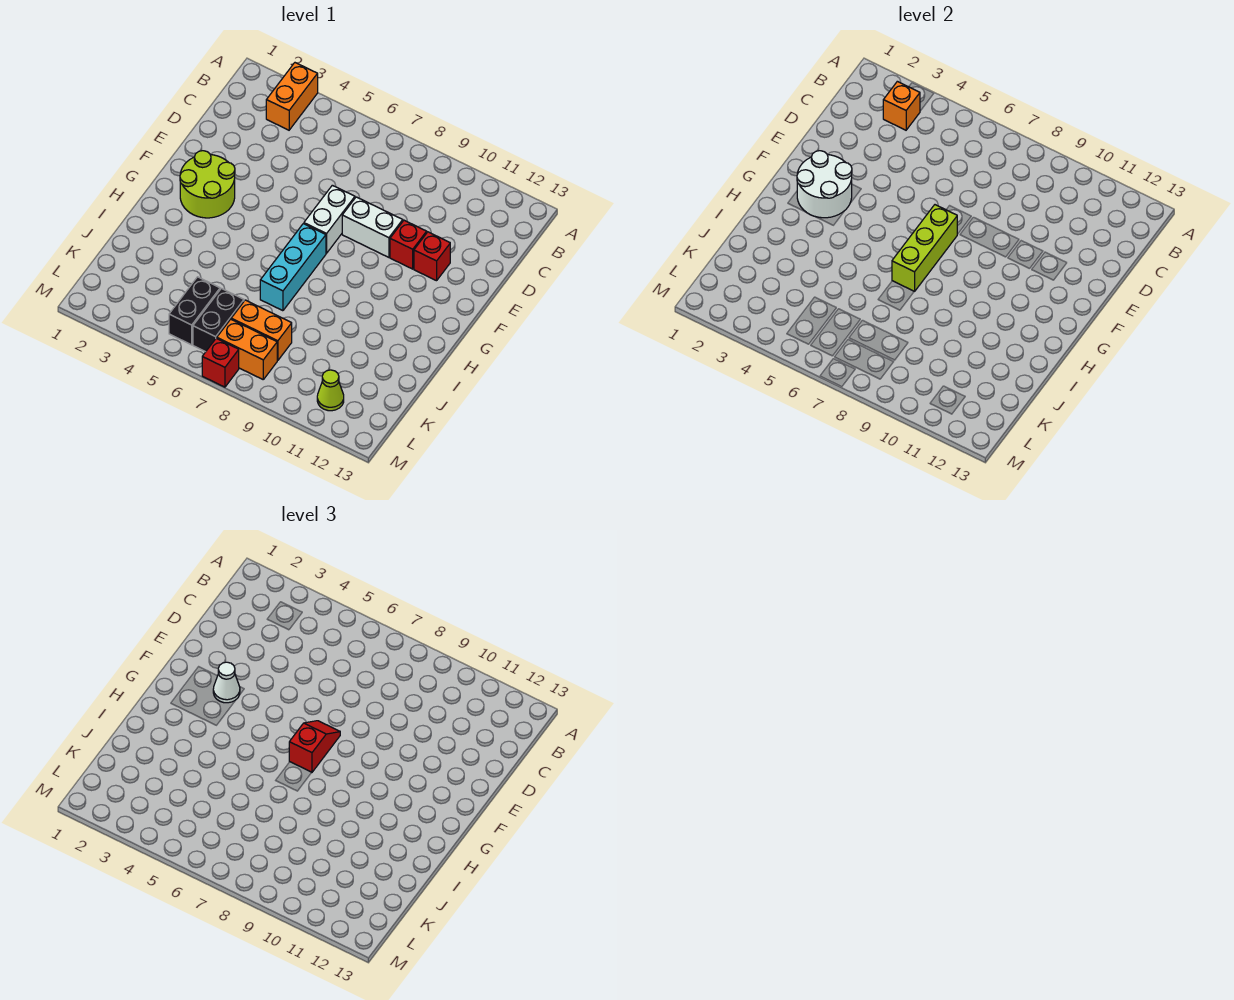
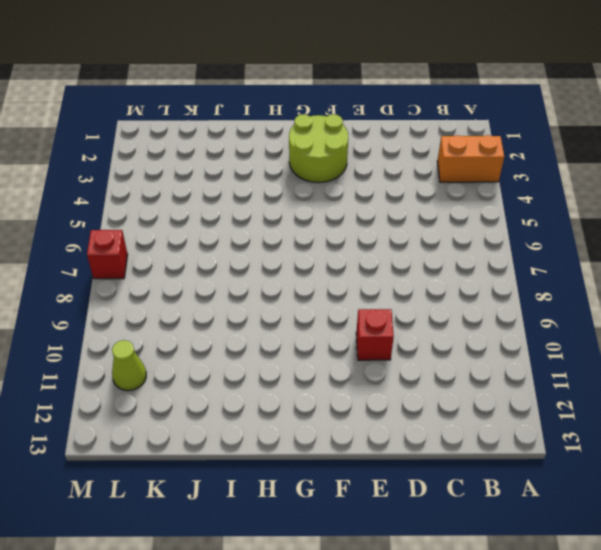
none -> white 1x2 brick [304,185,355,253]
none -> white 1x2 brick [342,197,403,257]
none -> red 1x1 brick [414,232,450,281]

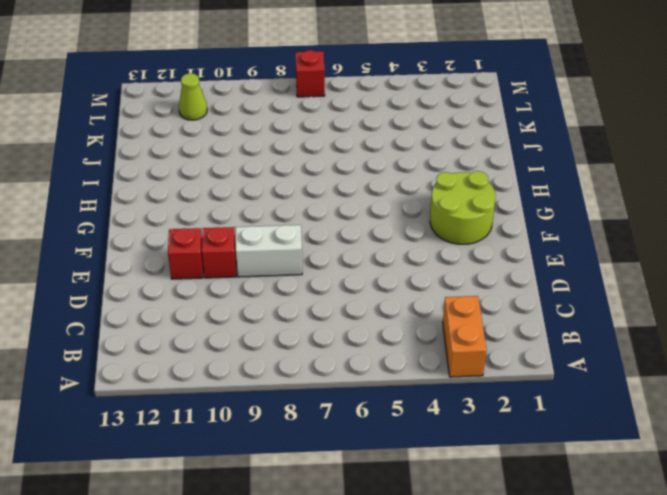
none -> white 1x2 brick [304,185,355,253]
none -> cyan 1x3 brick [260,224,326,311]
none -> black 1x2 brick [169,277,220,345]

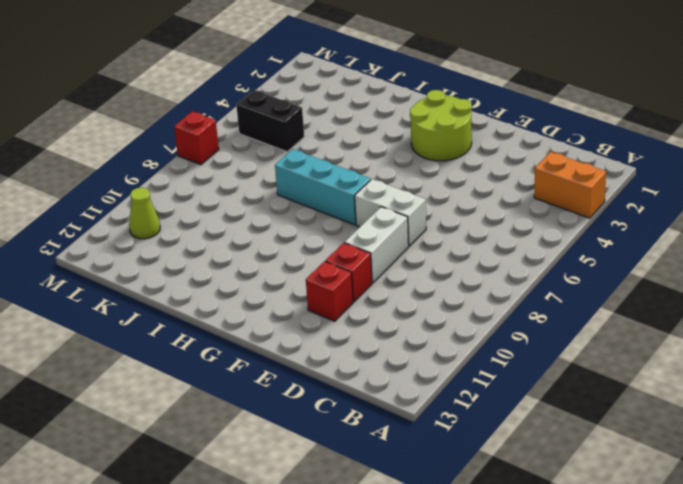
none -> black 1x2 brick [193,288,244,352]
none -> orange 1x2 brick [231,300,292,361]
none -> orange 1x2 brick [217,319,277,379]

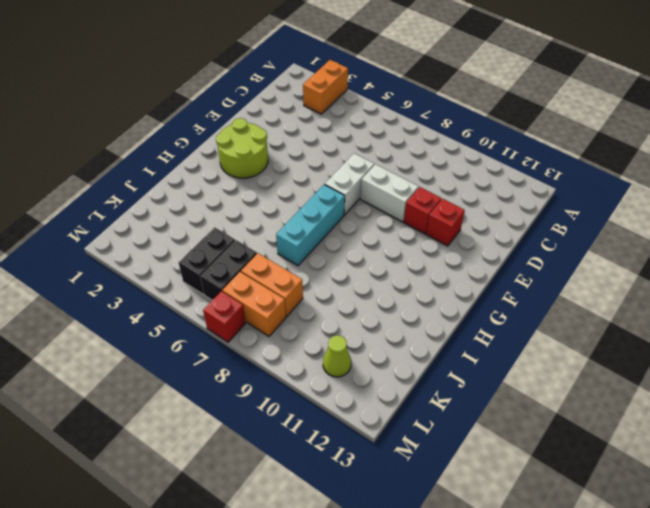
none -> orange 1x1 brick [883,81,920,130]
none -> white 2x2 round brick [797,151,852,218]
none -> lime 1x3 brick [892,205,957,291]

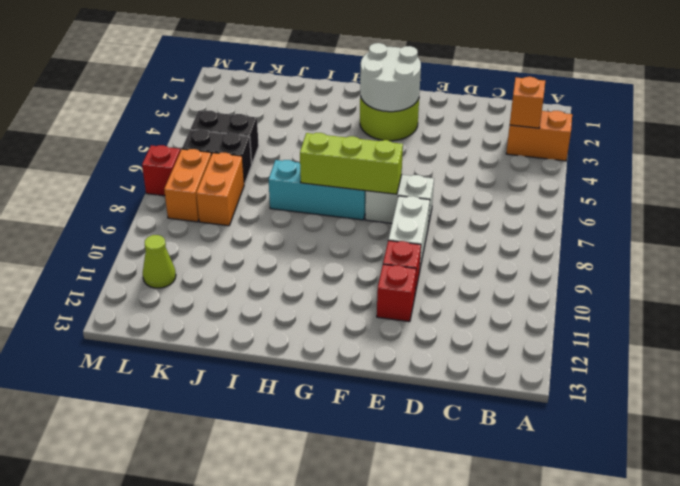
none -> white 1x1 cone [213,662,240,703]
none -> red 1x2 slope [289,721,340,772]

